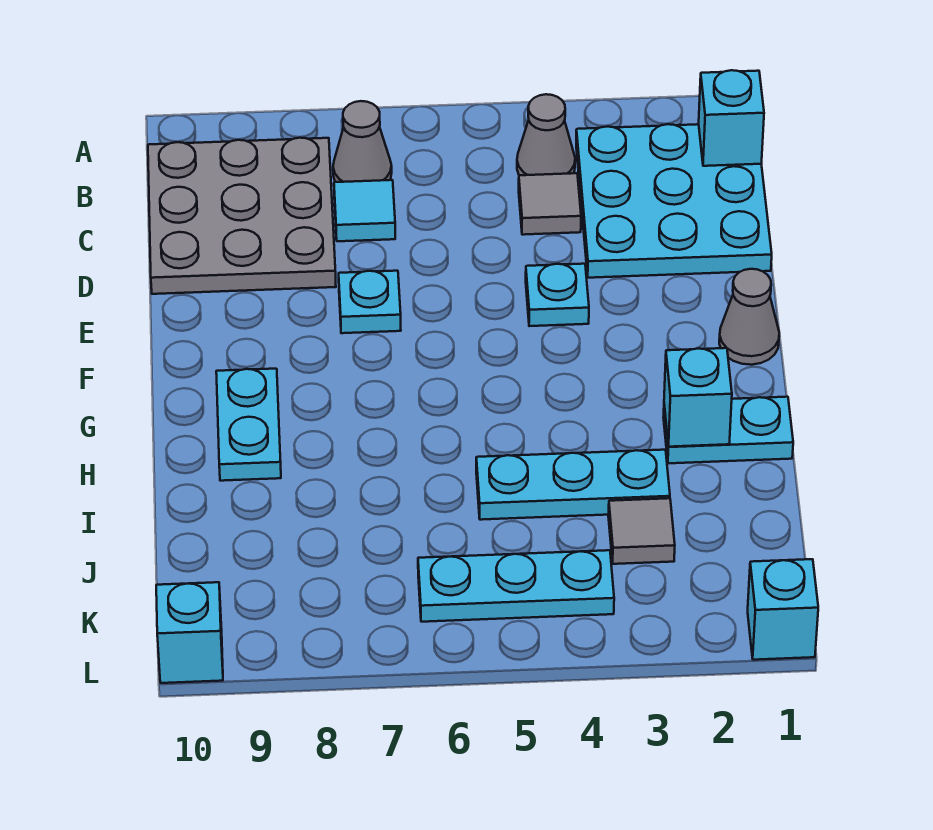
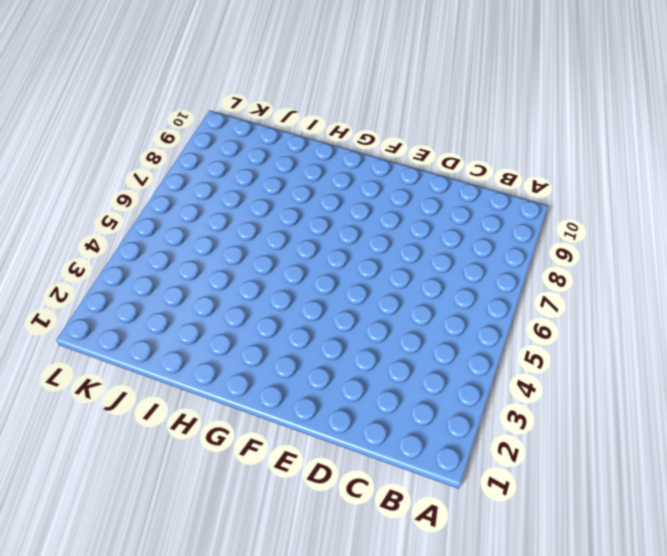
none -> cyan 3x3 plate [576,124,772,278]
none -> grey 1x1 cone [517,94,575,175]
none -> grey 1x1 cone [333,101,392,182]

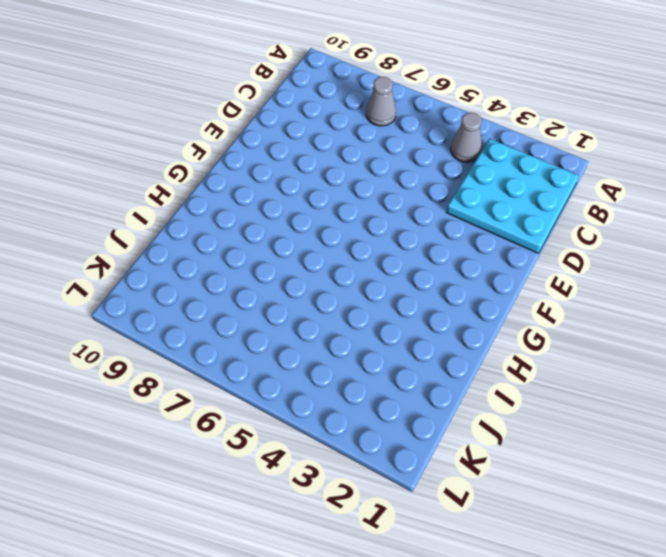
none -> grey 3x3 plate [148,138,336,294]
none -> grey 1x1 tile [519,173,581,235]
none -> cyan 1x1 tile [334,180,395,241]

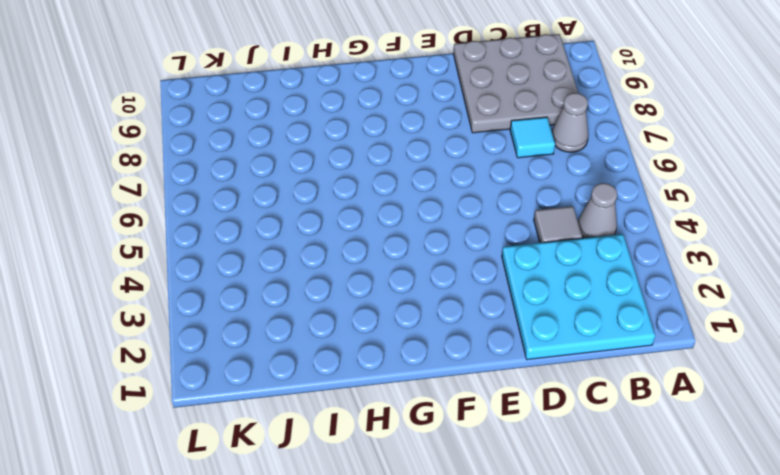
none -> cyan 1x1 plate [526,264,589,326]
none -> cyan 1x1 plate [339,271,401,333]
none -> grey 1x1 cone [719,269,779,365]

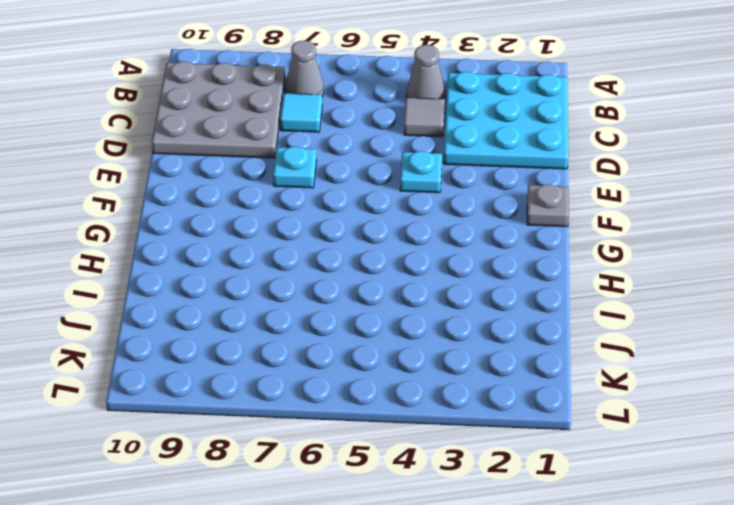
grey 1x1 plate [527,184,569,227] -> grey 1x1 cone [719,269,779,365]
none -> cyan 1x2 plate [216,369,281,481]
none -> cyan 1x2 plate [663,397,793,463]
none -> cyan 1x3 plate [476,450,670,520]

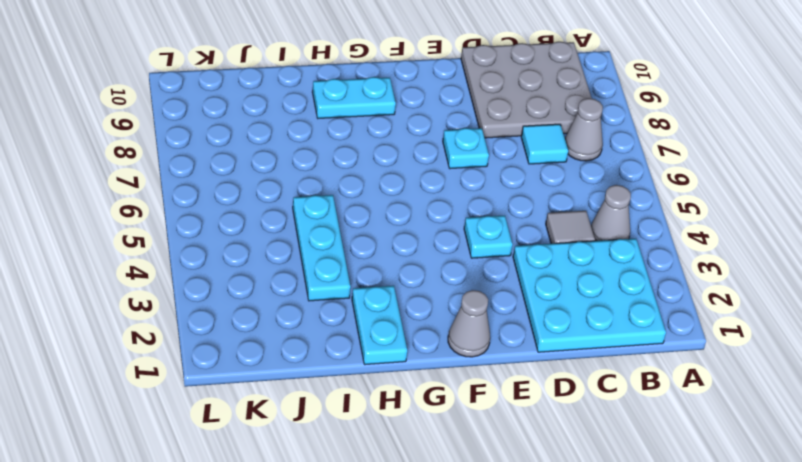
none -> grey 1x1 tile [608,498,675,564]
none -> cyan 1x3 plate [418,550,614,622]
none -> cyan 1x1 brick [748,559,818,660]

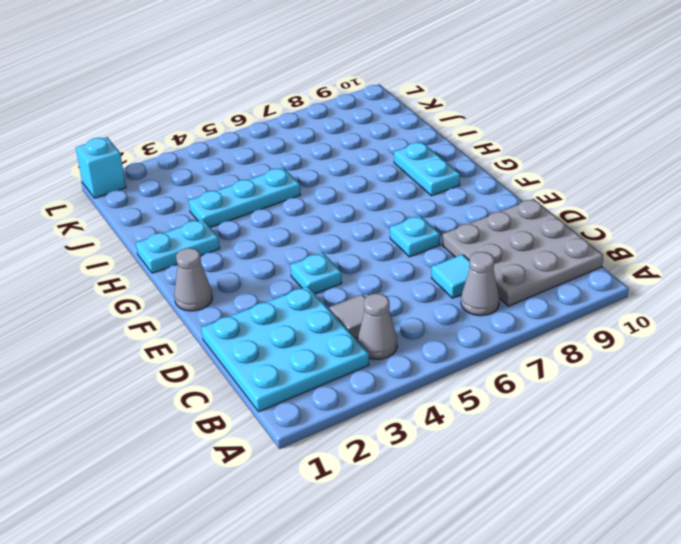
none -> grey 1x1 tile [608,498,675,564]
none -> cyan 1x3 plate [418,550,614,622]
none -> cyan 1x1 brick [156,582,223,683]

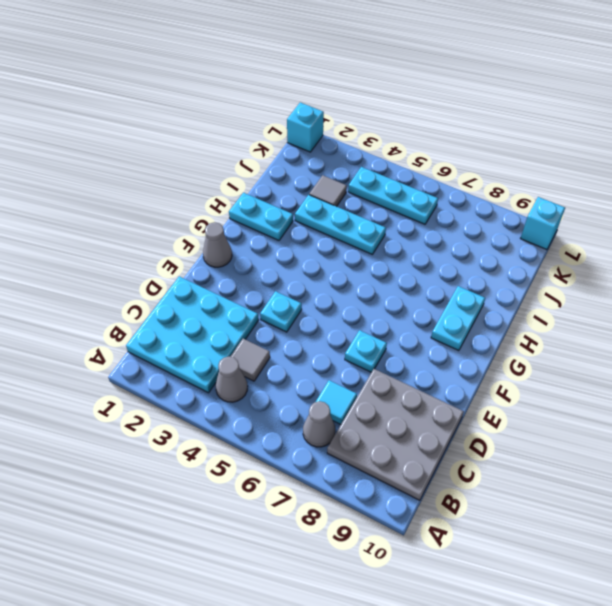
none -> cyan 1x1 brick [699,70,764,166]
none -> cyan 1x1 brick [664,348,732,447]

